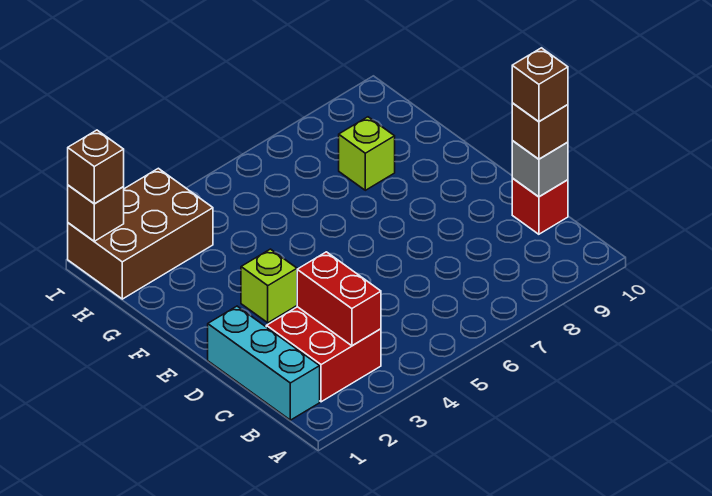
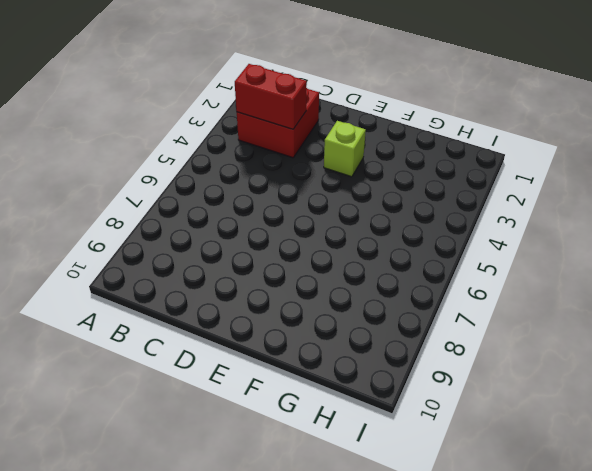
none -> cyan 1x3 brick [208,306,320,420]
none -> red 1x1 brick [512,178,568,234]
none -> lime 1x1 brick [339,117,395,190]

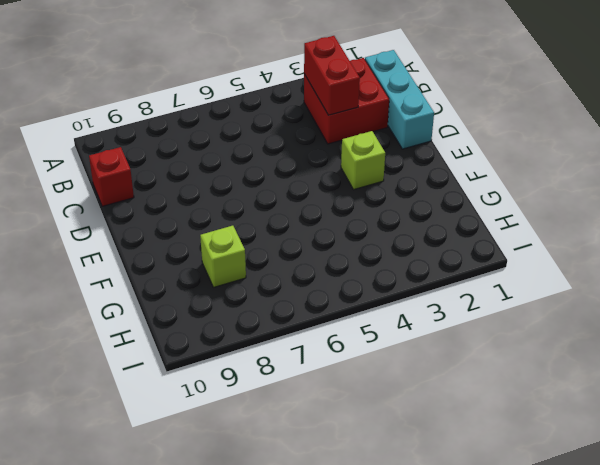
none -> brown 2x3 brick [68,168,213,299]
none -> grey 1x1 brick [512,141,568,197]
none -> brown 1x1 brick [68,185,124,241]

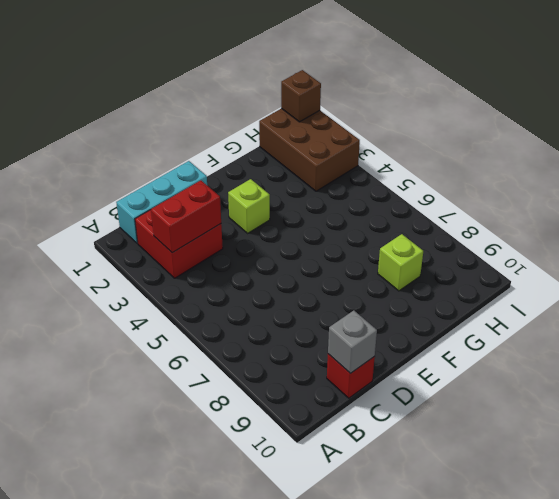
none -> brown 1x1 brick [512,103,568,159]
none -> brown 1x1 brick [68,130,124,204]
none -> brown 1x1 brick [512,48,568,121]

